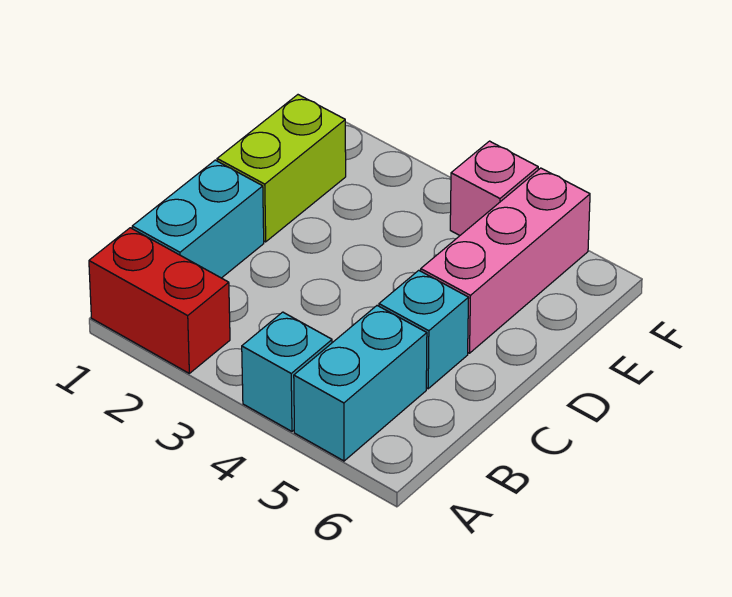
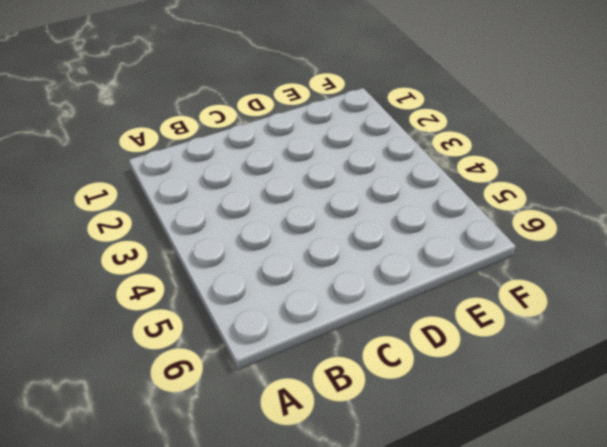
none -> red 1x2 brick [89,228,230,373]
none -> cyan 1x1 brick [242,312,332,431]

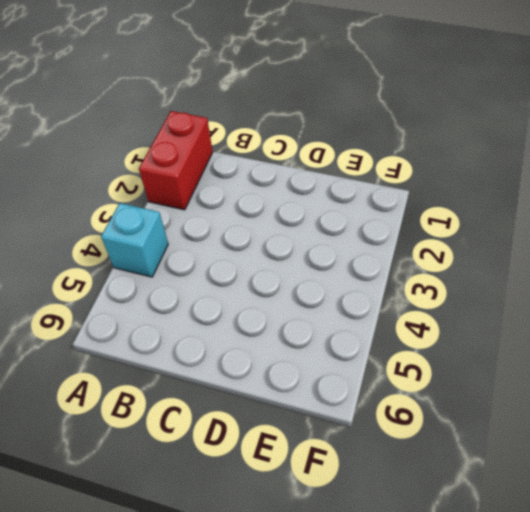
none -> cyan 1x2 brick [294,306,427,461]
none -> cyan 1x2 brick [132,160,264,278]

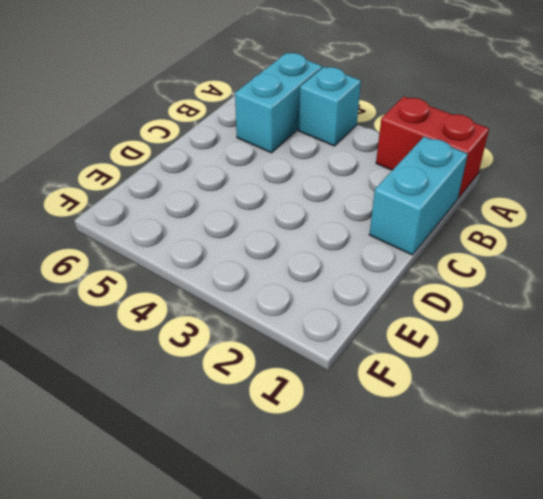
none -> cyan 1x1 brick [379,270,469,389]
none -> lime 1x2 brick [217,95,346,242]

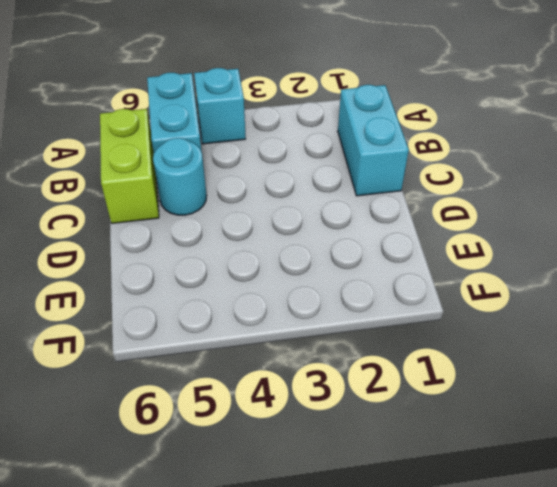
lime 1x2 brick [100,109,159,223] -> lime 1x2 brick moved to [217,95,346,242]
cyan 1x1 round brick [153,138,207,215] -> cyan 1x1 brick [379,270,469,389]
none -> red 1x2 brick [89,228,230,373]
none -> pink 1x3 brick [421,168,590,353]

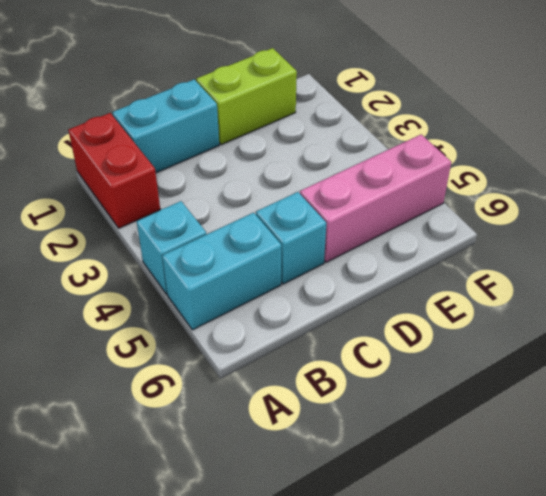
none -> pink 1x1 brick [450,141,538,235]

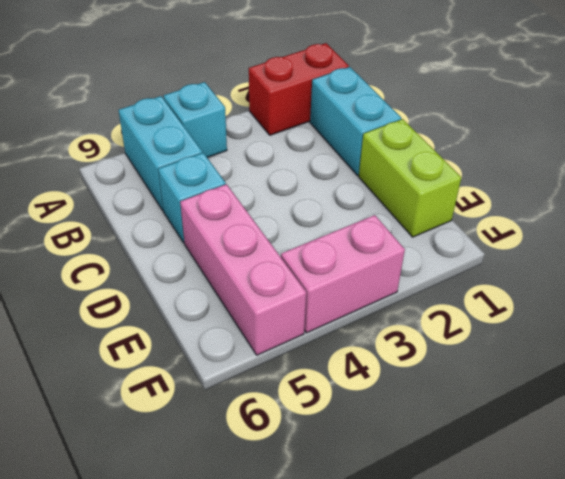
pink 1x2 brick [281,215,405,333] -> pink 1x1 brick [450,141,538,235]

